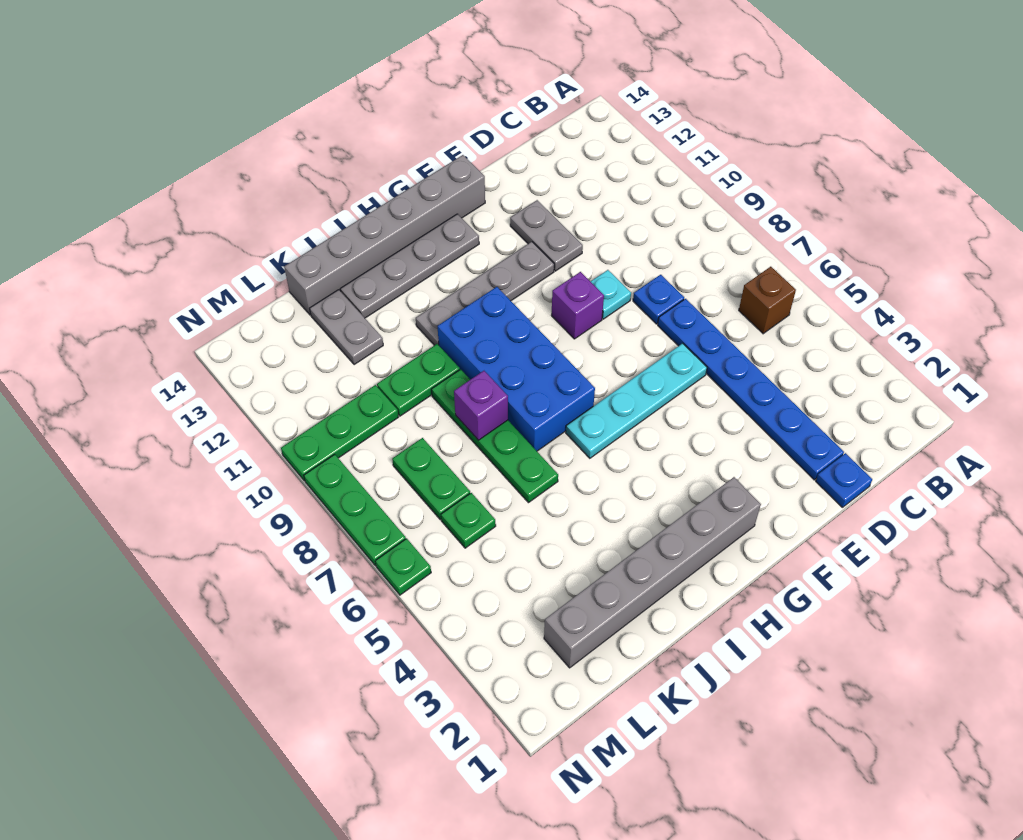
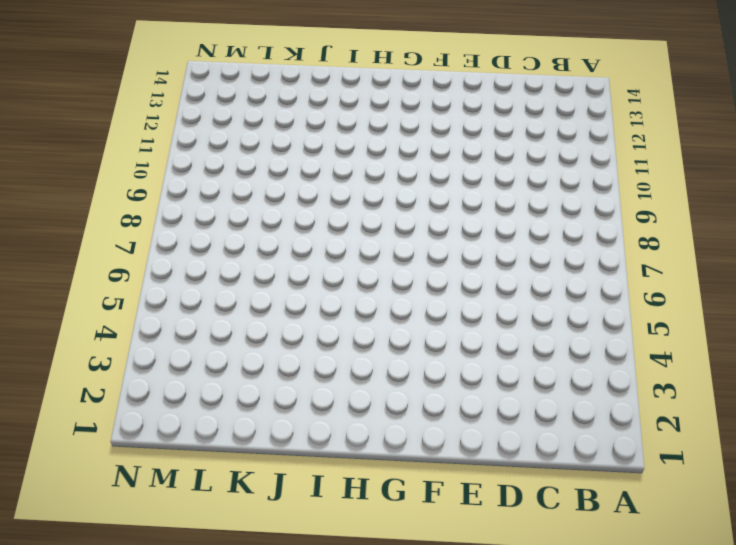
none -> brown 1x1 brick [739,267,796,334]
none -> blue 1x1 plate [816,453,872,508]
none -> blue 1x6 plate [658,299,844,480]

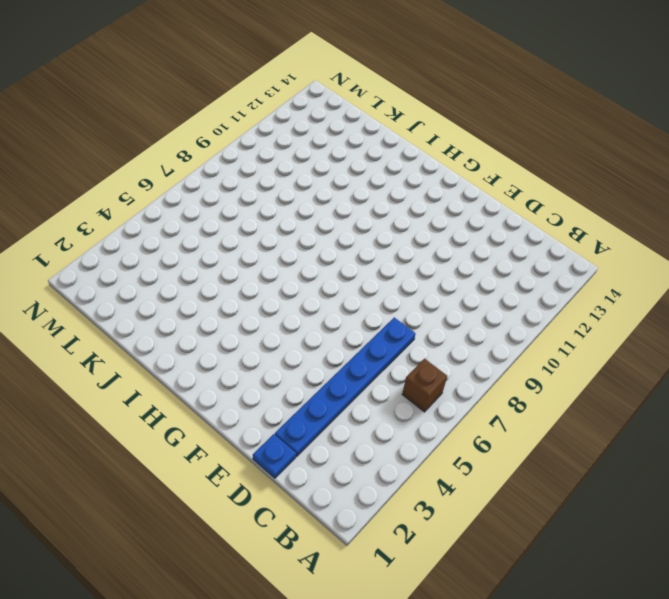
none -> blue 1x1 plate [633,275,684,324]
none -> cyan 1x4 plate [566,343,707,458]
none -> cyan 1x1 plate [590,270,631,319]

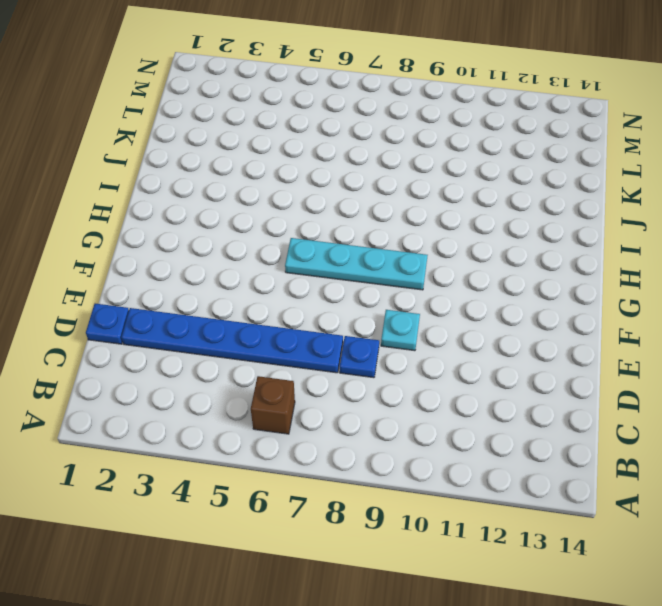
cyan 1x4 plate [285,238,428,290] -> cyan 1x4 plate turned to [566,343,707,458]
none -> grey 1x2 plate [510,200,583,271]
none -> purple 1x1 brick [551,272,604,339]
none -> grey 1x4 plate [416,242,554,345]

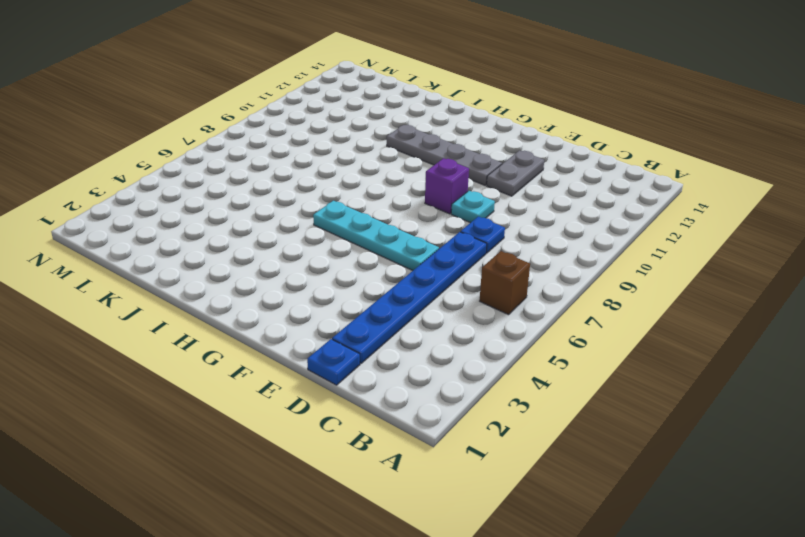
none -> grey 1x6 brick [284,155,485,315]
none -> grey 1x6 brick [544,477,761,668]
none -> grey 1x4 plate [340,214,479,318]

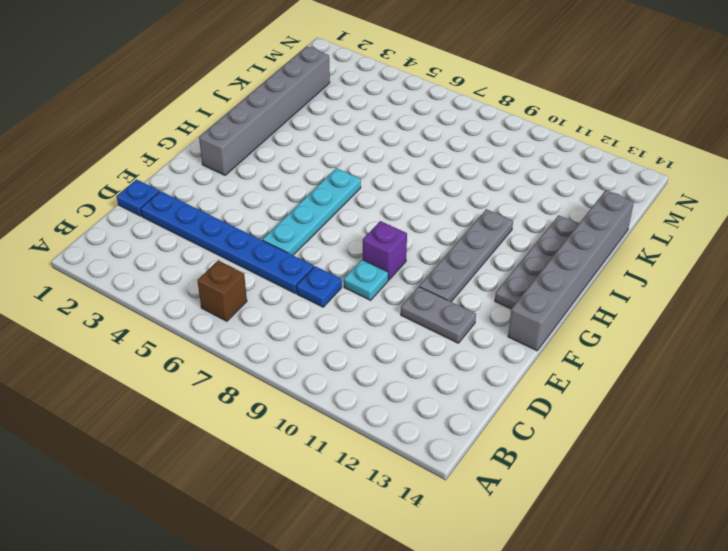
none -> blue 2x4 brick [437,287,595,451]
none -> green 1x4 plate [432,369,558,503]
none -> green 1x2 plate [377,344,460,416]

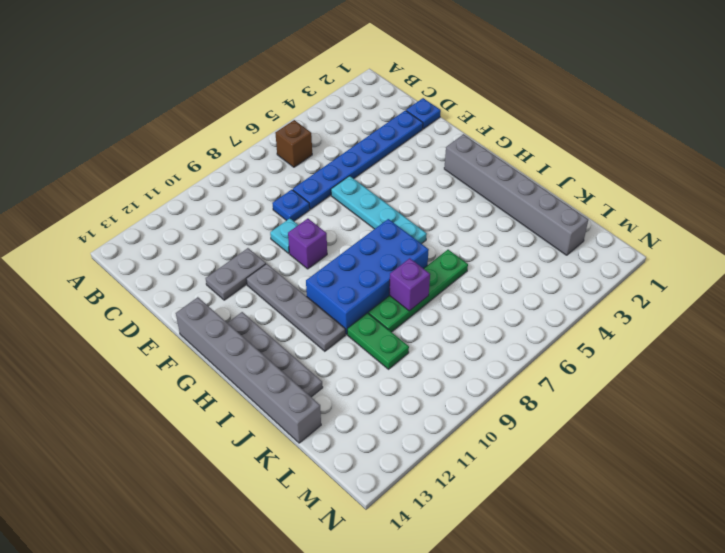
none -> grey 1x2 plate [310,290,383,365]
none -> green 1x1 plate [441,493,496,548]
none -> green 1x2 plate [392,438,470,520]

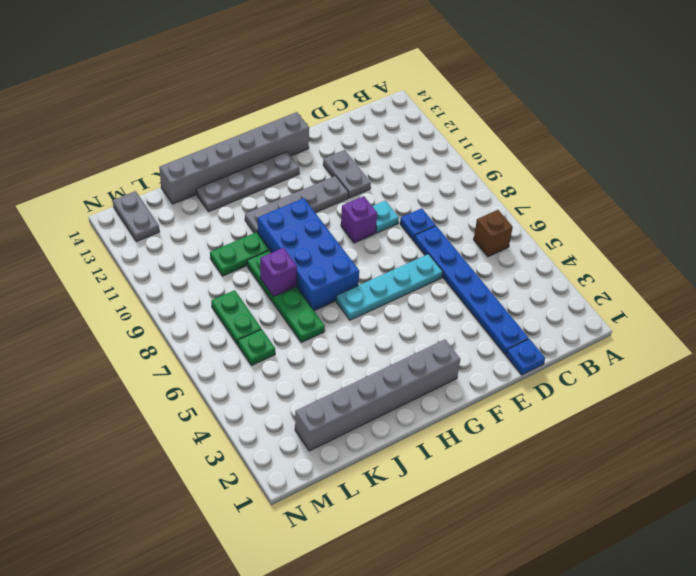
grey 1x2 plate [113,191,159,242] -> grey 1x2 plate moved to [310,290,383,365]
none -> green 1x3 plate [281,385,398,481]
none -> green 1x1 plate [375,539,431,595]
none -> green 1x3 plate [304,454,406,566]

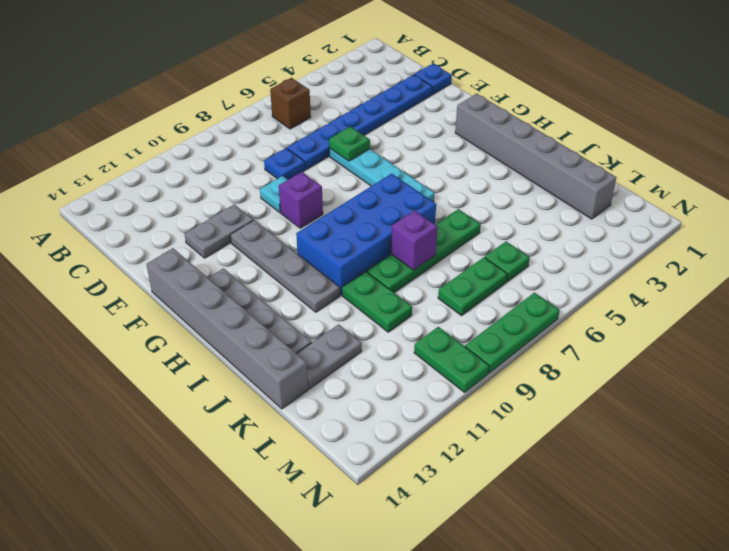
green 1x1 plate [329,126,370,161] -> green 1x1 plate moved to [375,539,431,595]
green 1x2 plate [414,327,489,392] -> green 1x3 plate [281,385,398,481]

